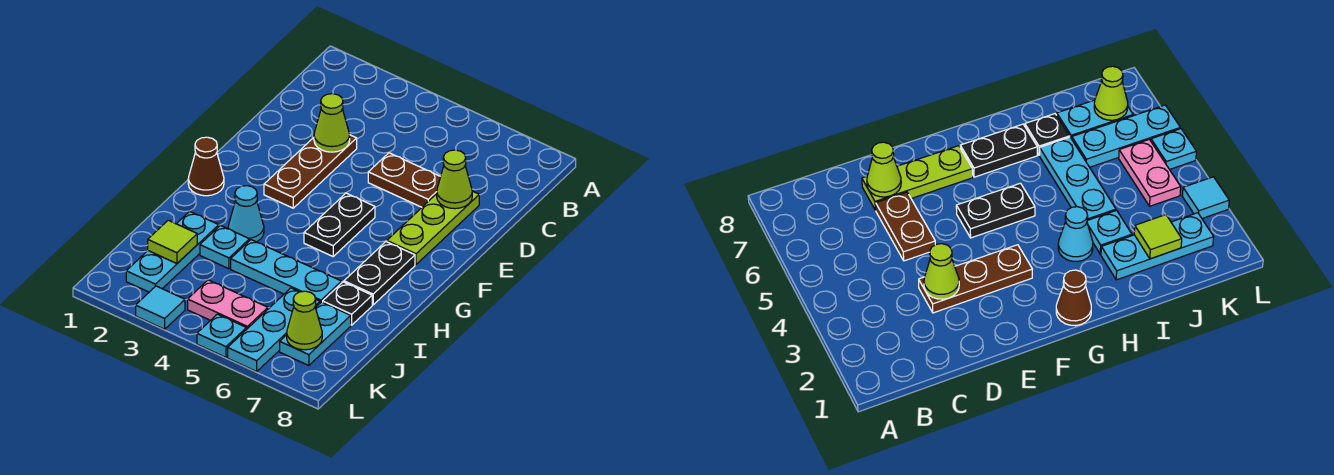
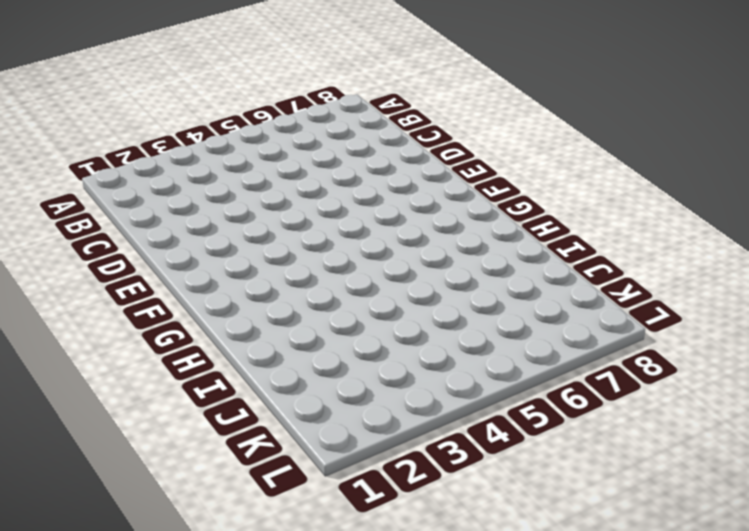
none -> brown 1x3 plate [264,135,357,208]
none -> brown 1x2 plate [368,153,441,207]
none -> lime 1x3 plate [387,191,479,265]

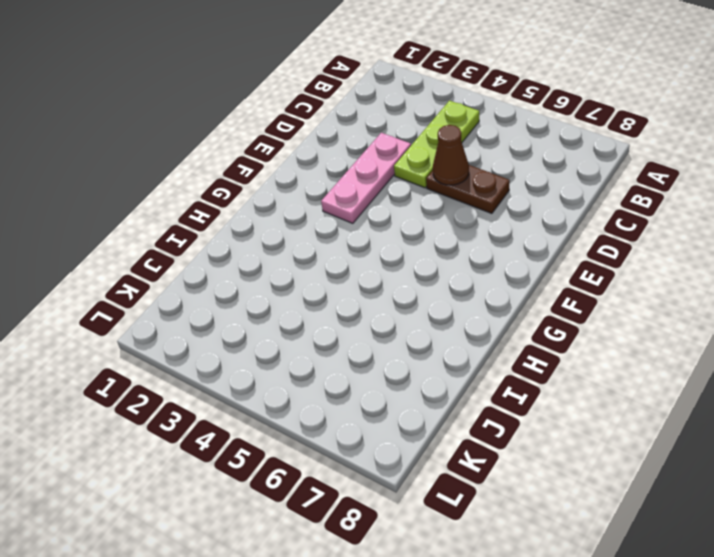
lime 1x3 plate [394,101,479,188] -> lime 1x3 plate moved to [387,191,479,265]
pink 1x3 plate [321,133,411,223] -> brown 1x3 plate [264,135,357,208]
brown 1x1 cone [433,125,469,185] -> brown 1x1 cone moved to [188,137,224,196]
none -> black 1x2 plate [304,193,375,256]
none -> black 1x2 plate [344,242,415,305]
none -> cyan 1x1 cone [228,186,264,242]

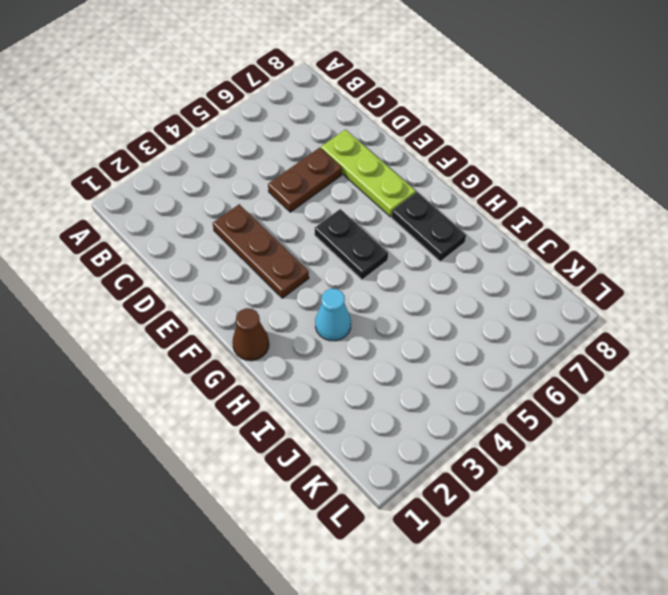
none -> cyan 1x3 plate [126,211,219,292]
none -> cyan 1x1 plate [200,225,249,269]
none -> cyan 1x3 plate [231,240,341,303]

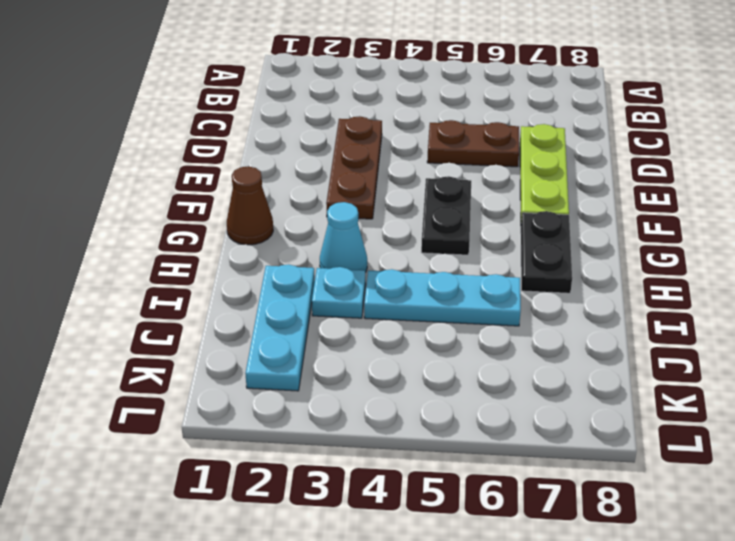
none -> black 1x1 plate [323,282,372,325]
none -> cyan 1x3 plate [228,288,320,372]
none -> cyan 1x2 plate [280,302,351,366]

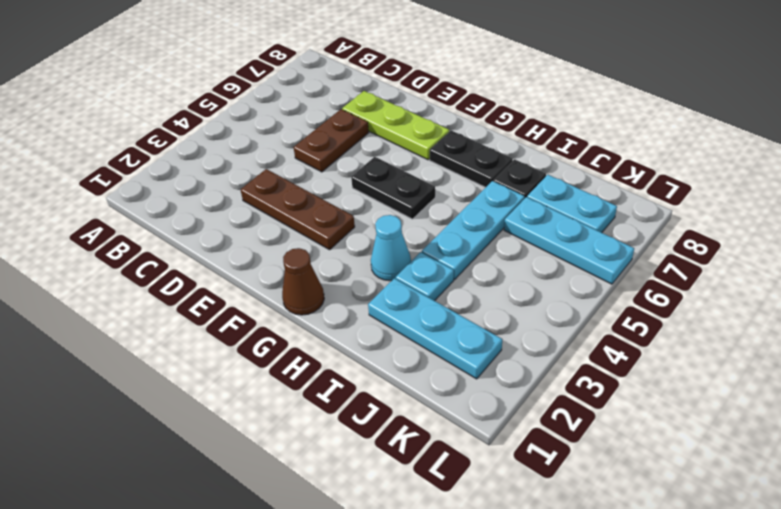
none -> pink 1x2 plate [188,280,268,330]
none -> cyan 1x1 tile [136,286,185,329]
none -> cyan 1x1 plate [197,314,246,357]

